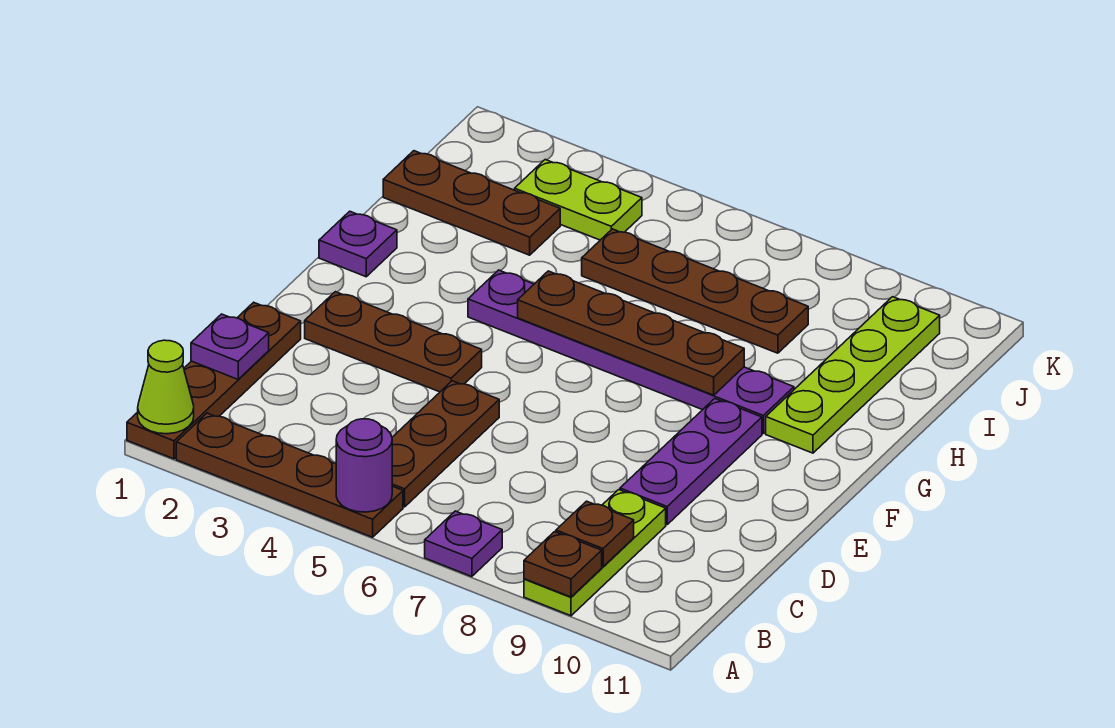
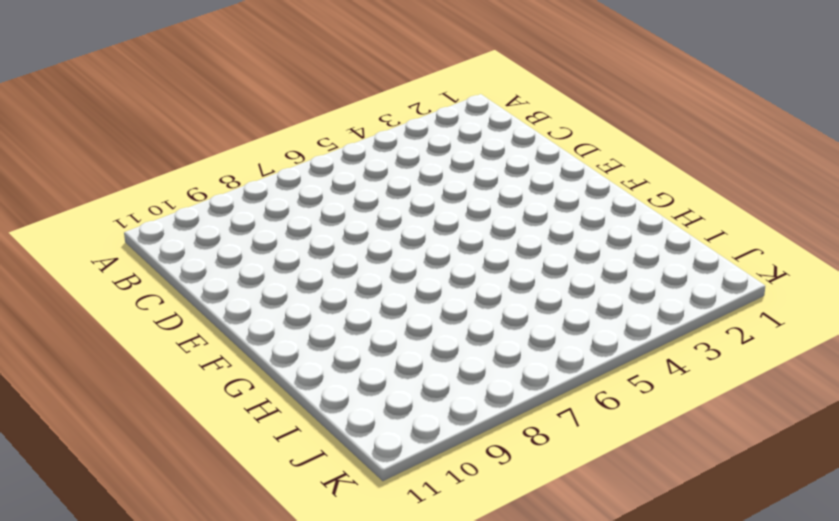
none -> brown 1x4 plate [127,302,301,459]
none -> brown 1x4 plate [176,413,403,537]
none -> purple 1x1 plate [425,511,502,577]

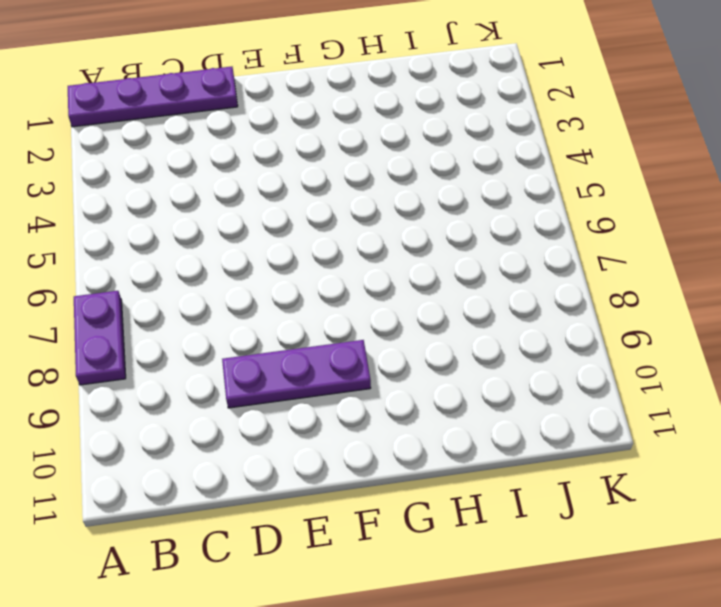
purple 1x4 plate [68,67,238,127] -> brown 1x4 plate [127,302,301,459]
purple 1x2 plate [74,291,126,385] -> purple 1x1 plate [425,511,502,577]
none -> brown 1x4 plate [176,413,403,537]
none -> lime 1x3 plate [524,490,666,616]
none -> brown 1x3 plate [392,381,499,507]

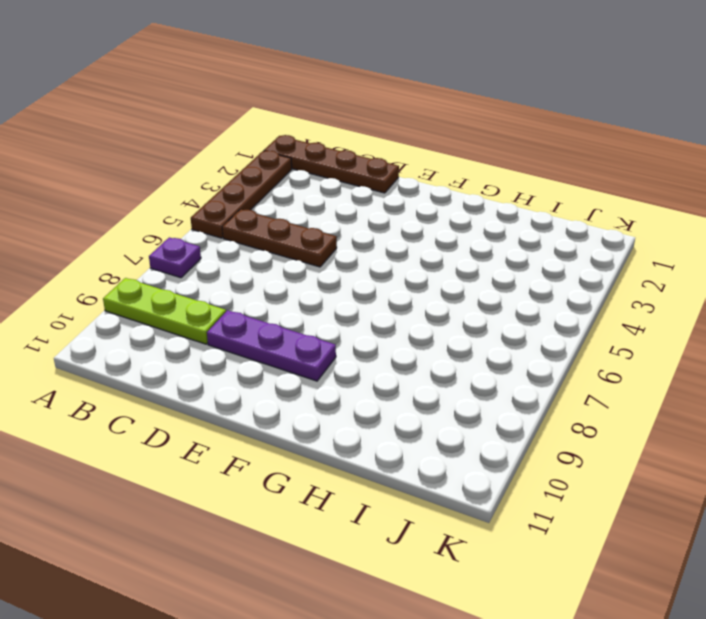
none -> brown 1x3 plate [305,292,482,392]
none -> purple 1x1 plate [319,211,397,277]
none -> purple 1x6 plate [468,270,794,433]

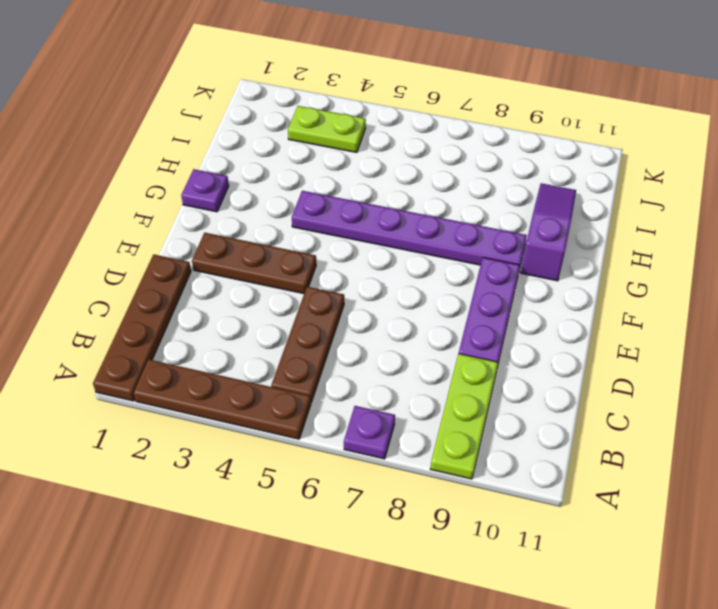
purple 1x3 slope [521,183,576,281] -> lime 1x4 plate [766,297,940,453]
none -> brown 1x3 plate [383,151,560,255]
none -> brown 1x4 plate [582,229,808,353]
none -> lime 1x1 cone [138,340,194,434]

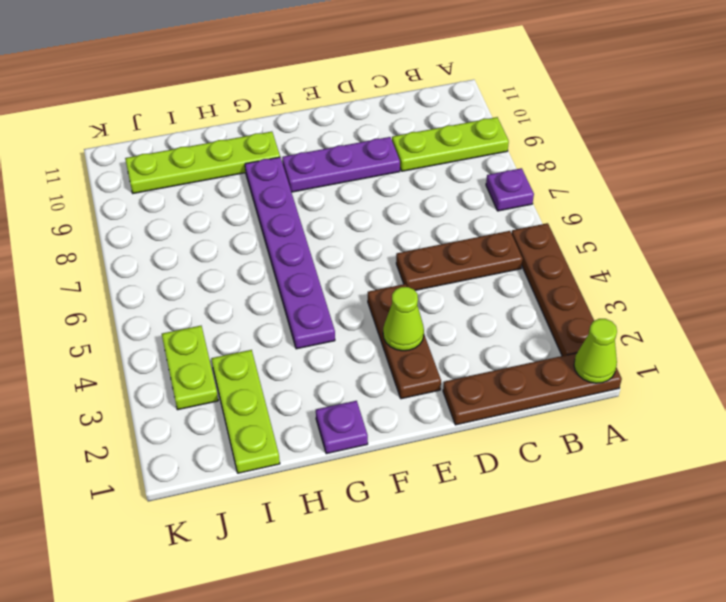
lime 1x1 cone [383,287,424,351] -> none
lime 1x3 plate [211,350,280,473] -> brown 1x3 plate [383,151,560,255]
none -> brown 1x4 plate [582,229,808,353]
none -> purple 1x1 round brick [336,419,392,512]
none -> brown 1x1 plate [524,532,602,597]

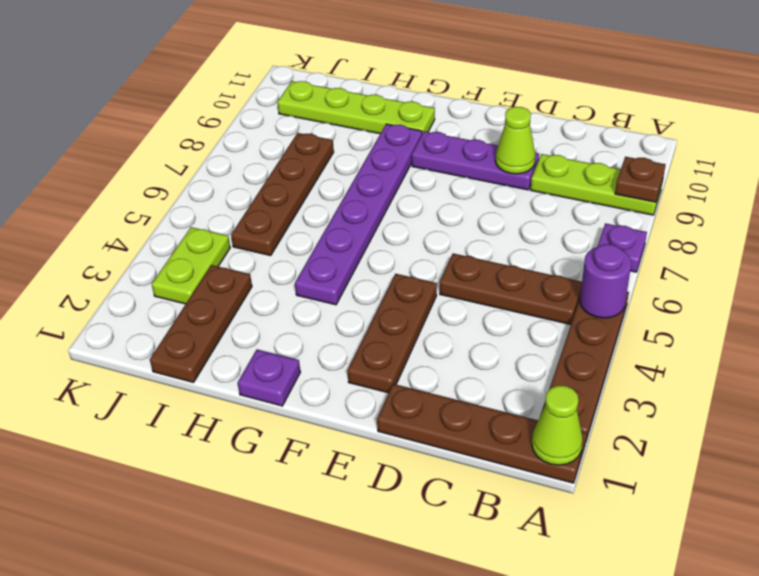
lime 1x1 cone [495,107,536,174] -> none
none -> brown 1x1 plate [556,501,634,567]
none -> purple 1x1 plate [191,314,269,379]
none -> brown 1x4 plate [518,271,744,395]

